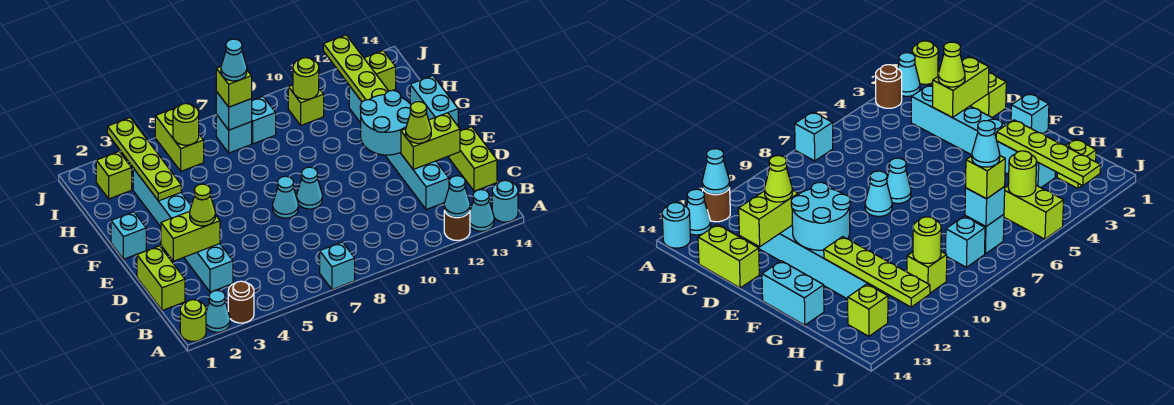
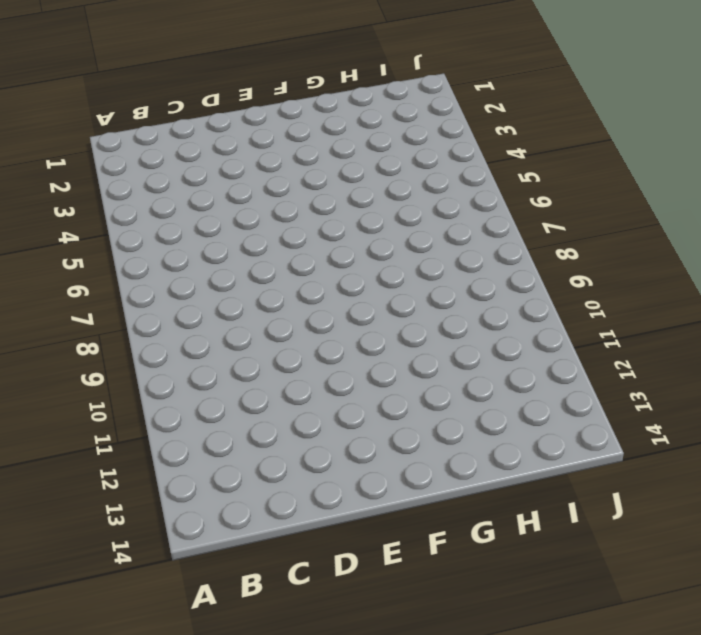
none -> lime 1x1 round brick [180,300,206,341]
none -> cyan 1x1 cone [206,290,230,332]
none -> brown 1x1 round brick [228,281,254,323]
none -> cyan 1x1 brick [320,242,355,289]

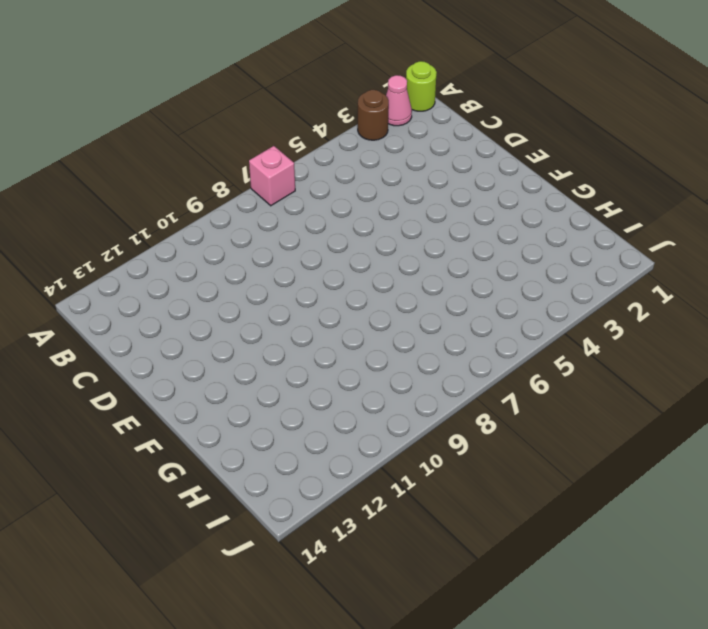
pink 1x1 cone [386,75,412,126] -> cyan 1x1 cone [206,290,230,332]
pink 1x1 brick [249,146,295,206] -> cyan 1x1 brick [320,242,355,289]
none -> brown 1x1 round brick [444,211,470,240]
none -> cyan 1x1 cone [470,190,494,231]
none -> cyan 1x1 round brick [492,180,518,222]
none -> lime 1x2 brick [137,246,185,310]

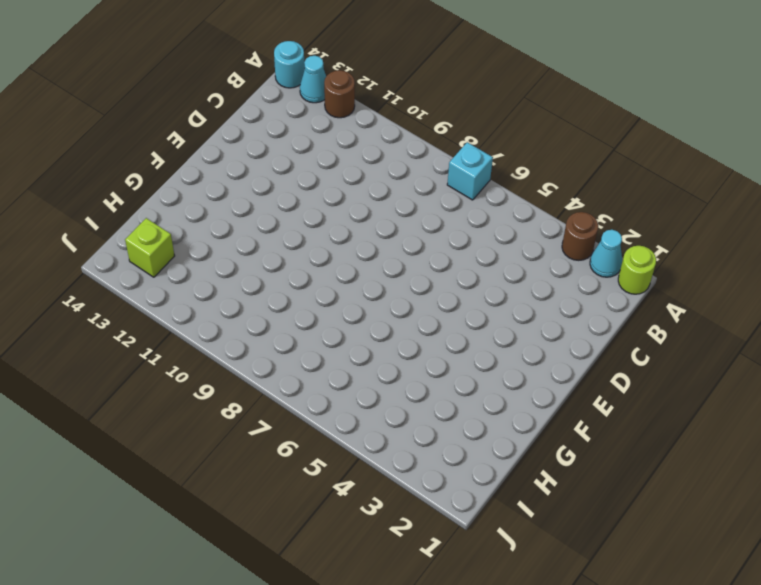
none -> lime 1x2 brick [137,246,185,310]
none -> cyan 1x6 brick [133,168,233,292]
none -> cyan 1x6 brick [349,86,449,210]
none -> lime 1x2 brick [449,127,497,191]

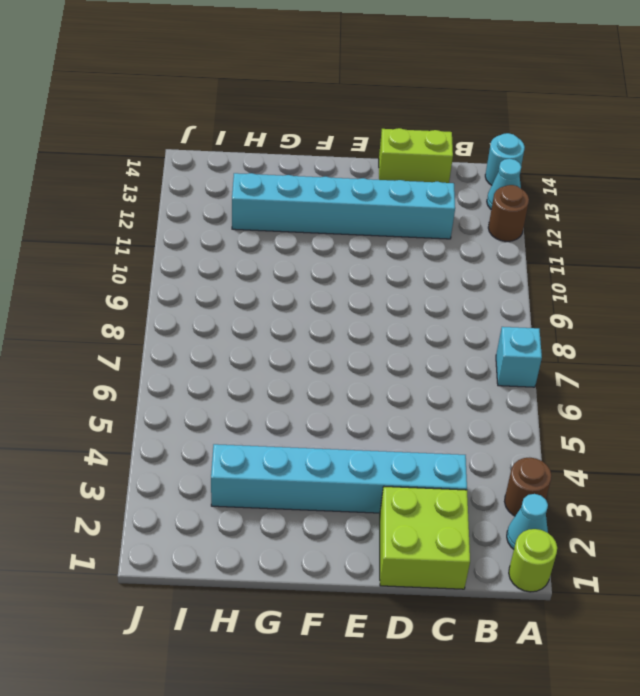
lime 2x2 brick [380,487,470,589] -> lime 1x2 brick [137,246,185,310]
none -> cyan 1x1 cone [273,176,298,218]
none -> cyan 1x1 cone [297,167,322,209]
none -> cyan 1x1 brick [111,212,146,259]
none -> cyan 1x2 brick [410,76,458,126]

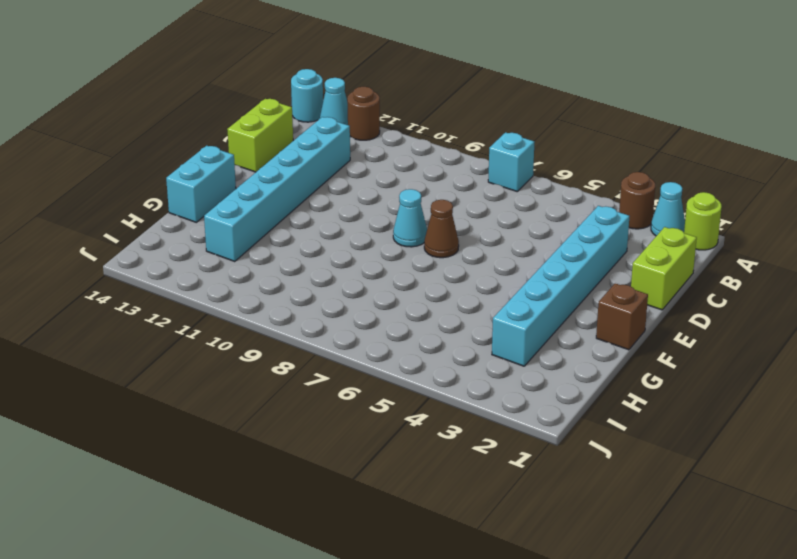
brown 1x1 cone [424,200,459,258] -> cyan 1x1 cone [273,176,298,218]
brown 1x1 brick [596,283,648,350] -> cyan 1x1 brick [111,212,146,259]
none -> lime 1x1 brick [96,152,132,199]
none -> lime 1x2 brick [155,108,204,171]
none -> cyan 1x1 brick [216,114,252,153]
none -> cyan 1x1 brick [251,97,276,144]

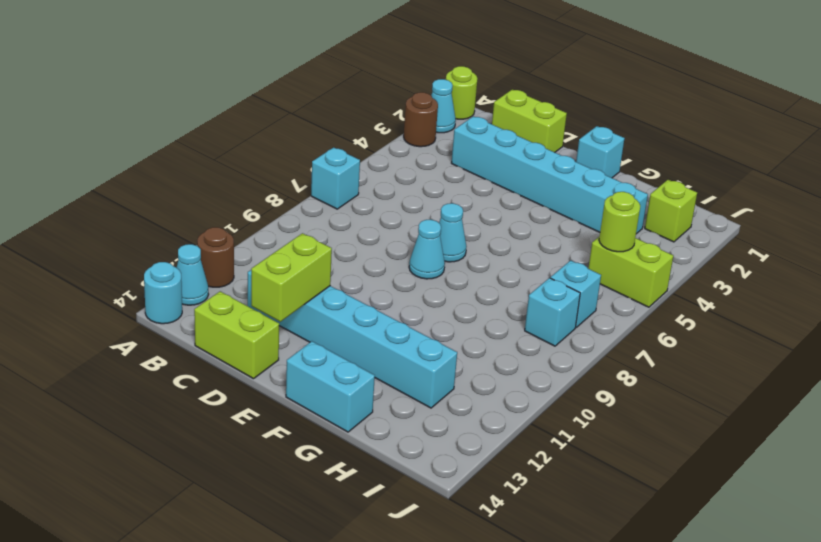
none -> lime 1x1 brick [288,85,324,125]
none -> lime 1x1 brick [364,51,396,91]
none -> cyan 1x1 cone [444,176,470,217]
none -> lime 1x2 brick [161,211,220,261]

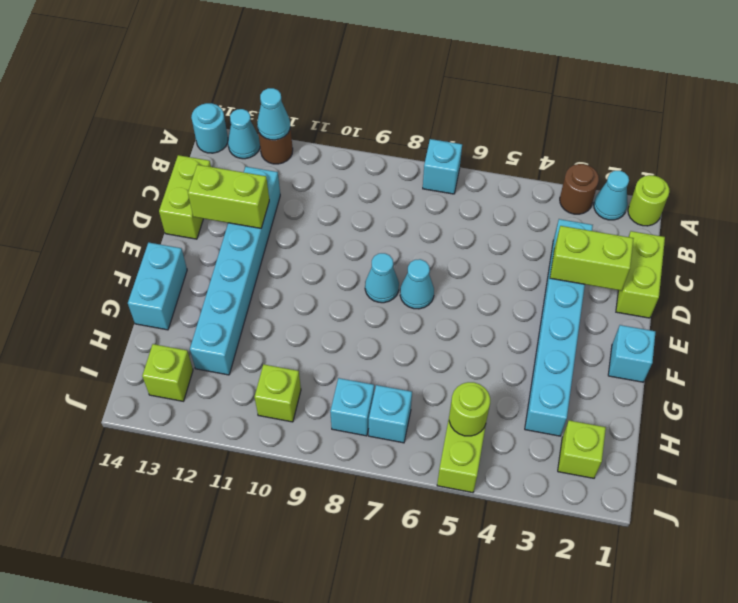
none -> cyan 2x2 round brick [360,90,411,155]
none -> lime 1x4 plate [107,118,181,201]
none -> lime 1x4 plate [323,35,388,102]
none -> cyan 1x1 brick [216,91,252,130]

